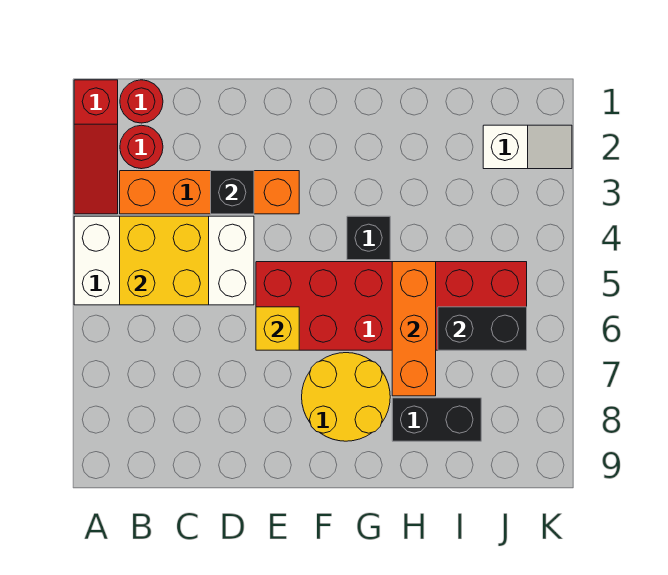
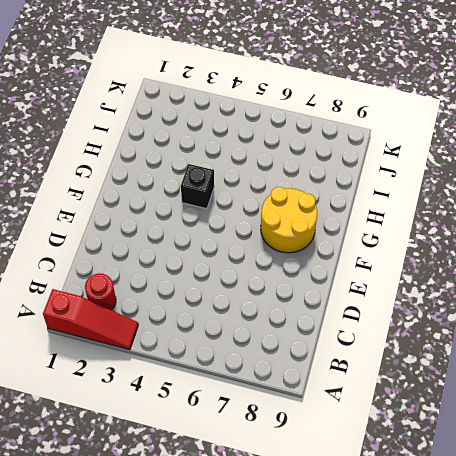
none -> white 2x4 brick [74,216,254,305]
none -> red 1x1 round brick [120,80,163,123]
none -> orange 1x4 brick [120,171,299,214]

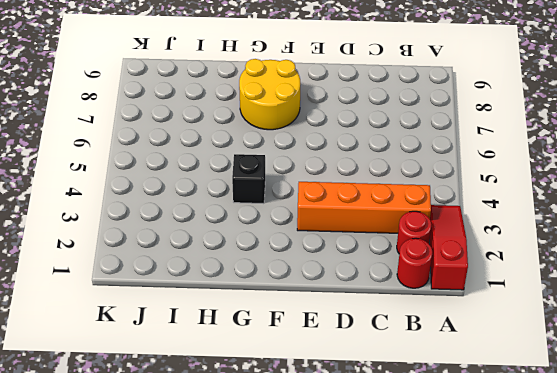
none -> white 2x4 brick [74,216,254,305]
none -> red 2x6 brick [256,262,527,350]
none -> black 1x2 brick [392,398,481,441]

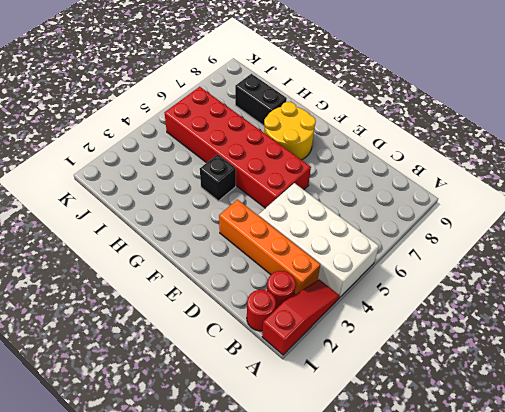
none -> white 1x2 slope [483,125,572,169]
none -> yellow 2x2 brick [120,216,209,305]
none -> black 1x1 brick [211,171,254,214]

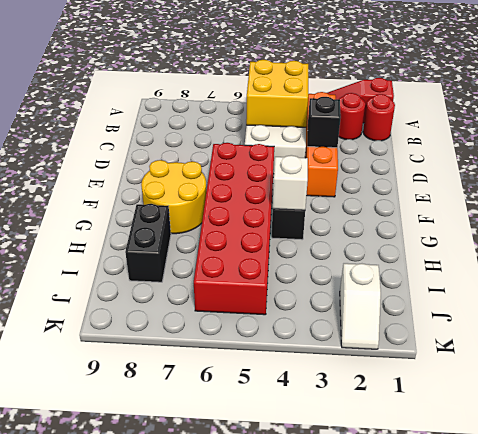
white 1x1 brick [273,155,308,210] -> none
none -> yellow 1x1 brick [256,307,299,350]
none -> orange 1x3 brick [392,262,436,396]
none -> black 1x2 brick [438,307,527,350]

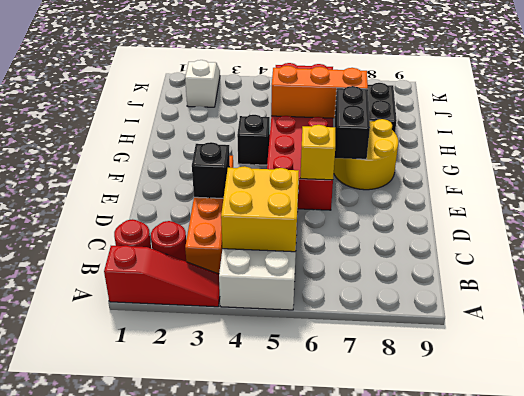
black 1x2 brick [335,86,370,159] -> black 1x2 brick moved to [438,307,527,350]

